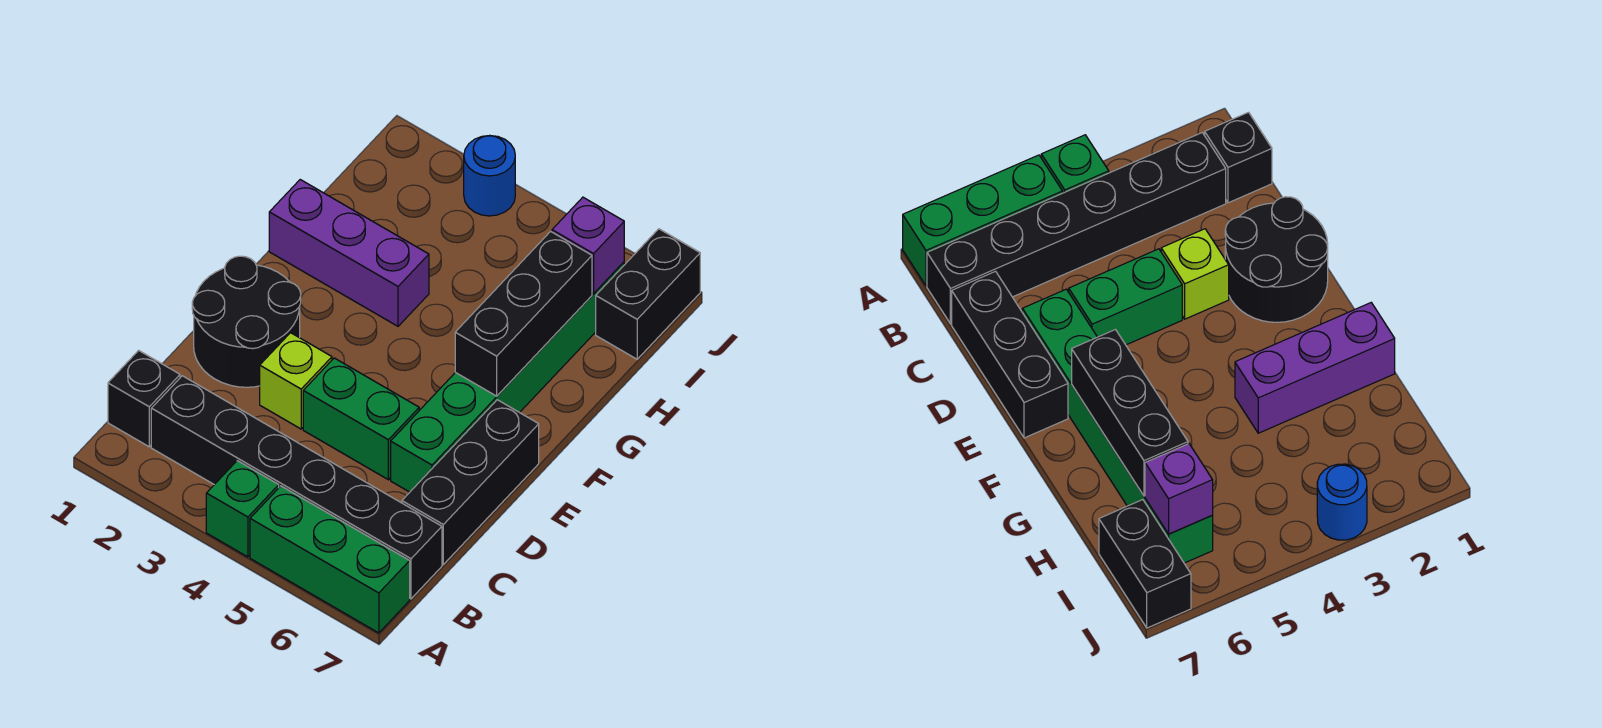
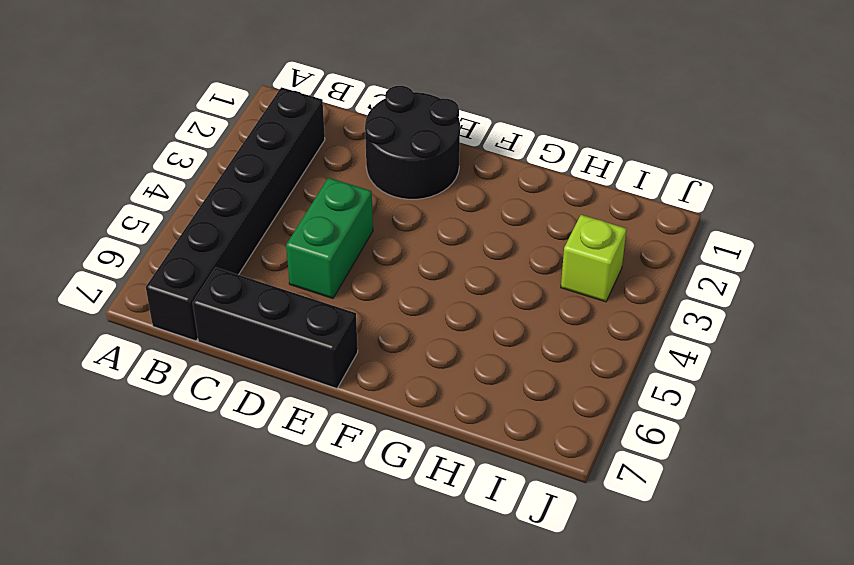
lime 1x1 brick [561,215,626,302] -> lime 1x1 brick moved to [260,333,332,429]
none -> green 1x1 brick [206,461,279,557]
none -> green 1x3 brick [250,486,410,633]
none -> black 1x1 brick [108,350,180,447]

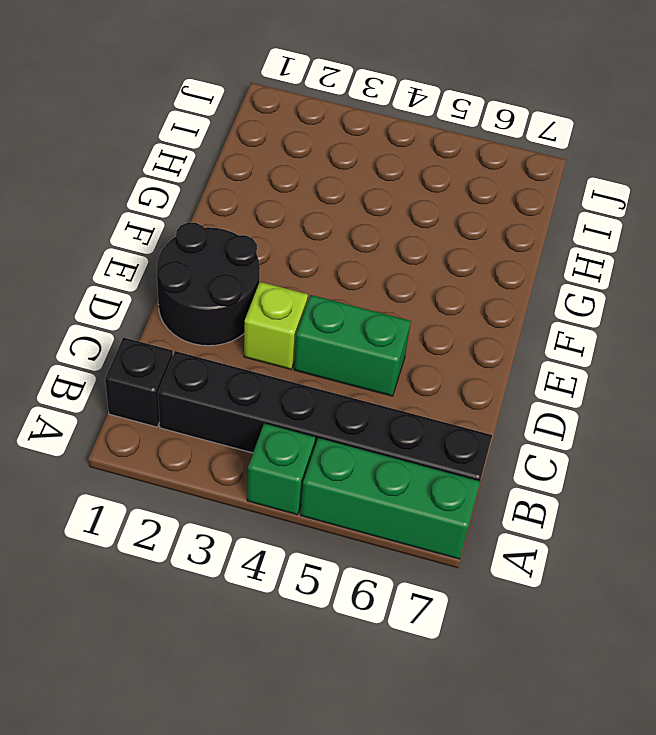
none -> black 1x3 brick [402,400,539,564]
none -> green 1x6 brick [391,262,624,492]
none -> purple 1x3 brick [269,180,429,326]

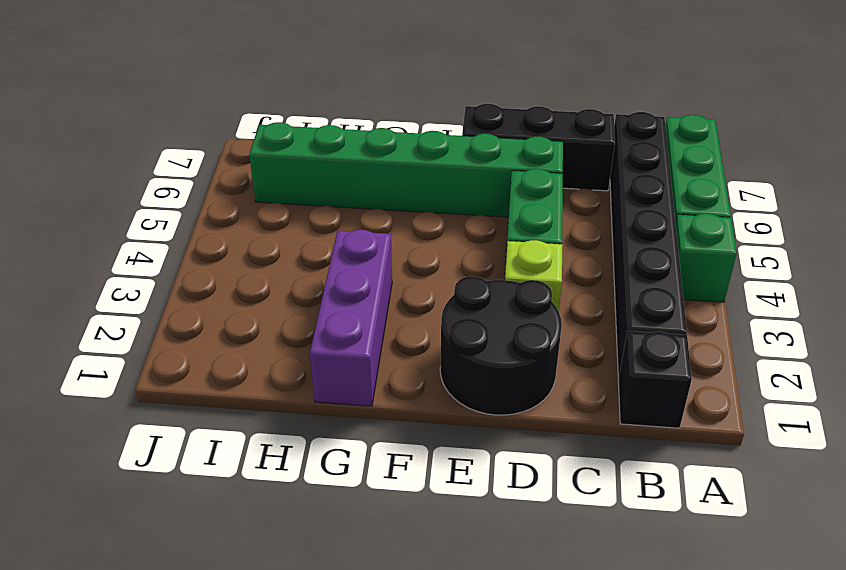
none -> black 1x2 brick [596,229,700,359]
none -> blue 1x1 round brick [464,135,515,216]
none -> black 1x3 brick [455,231,592,396]

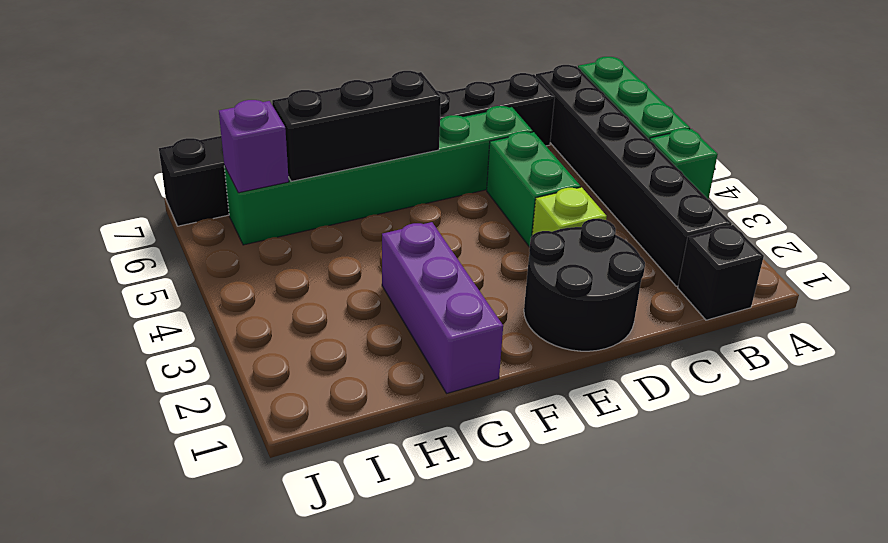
none -> blue 1x1 round brick [464,135,515,216]

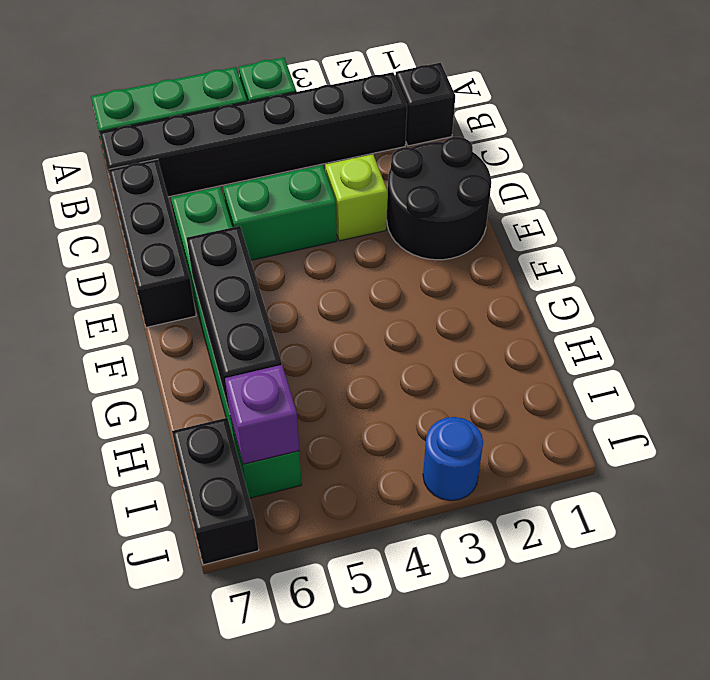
none -> purple 1x3 brick [269,180,429,326]

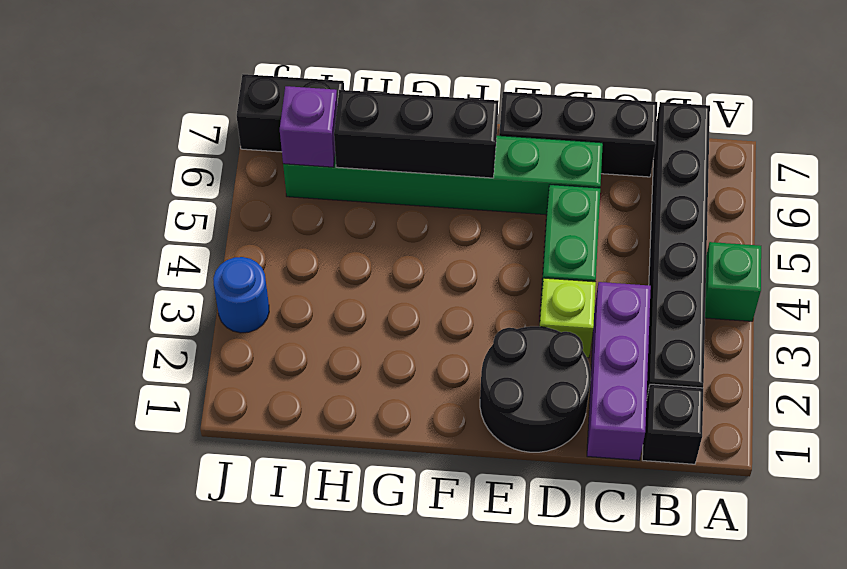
purple 1x3 brick [587,282,651,460] -> purple 1x3 brick moved to [269,180,429,326]
none -> green 1x3 brick [250,486,410,633]

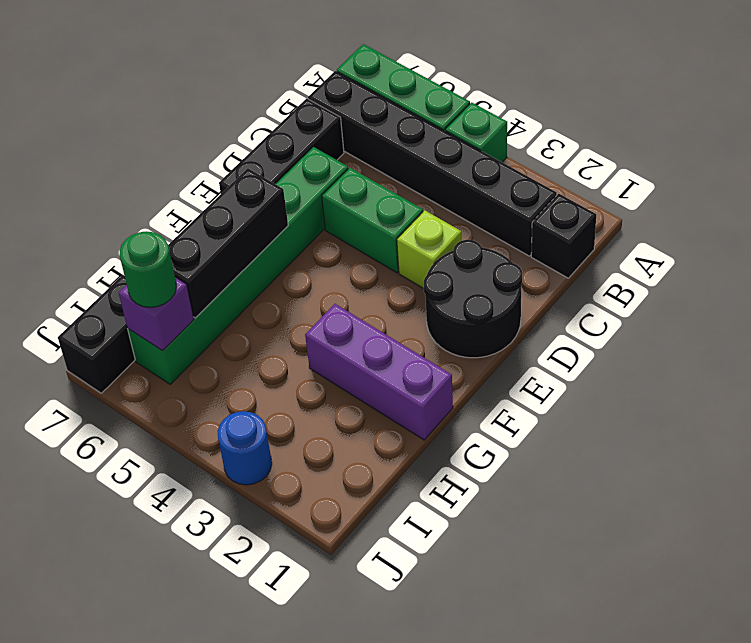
green 1x1 round brick [120,231,176,307] -> none

